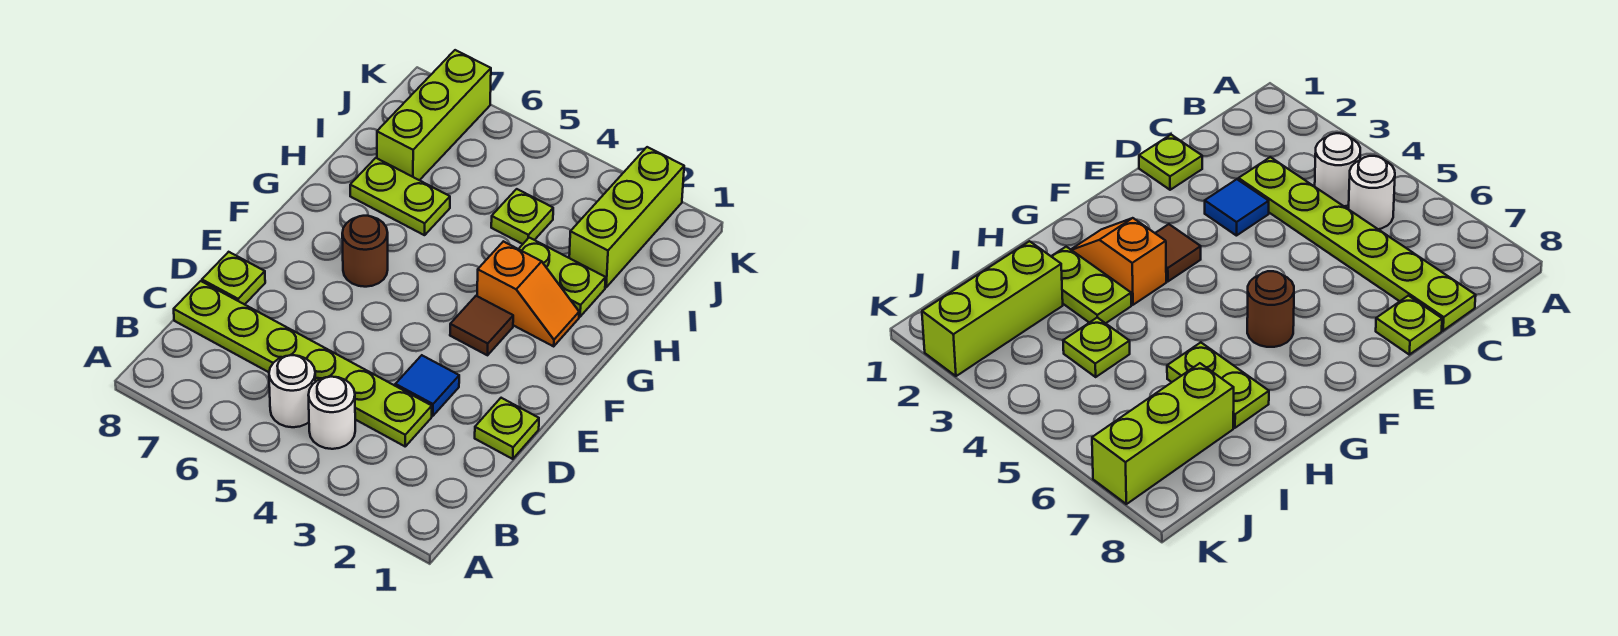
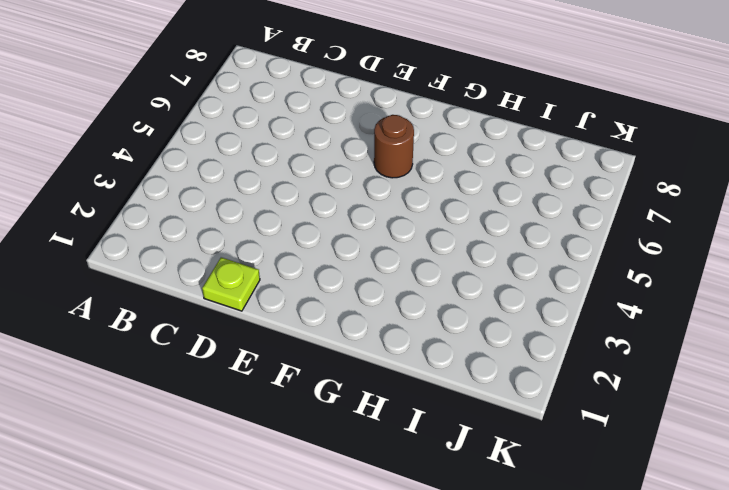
none -> white 1x1 round brick [308,377,355,449]
none -> white 1x1 round brick [269,355,316,427]
none -> lime 1x6 plate [174,281,432,446]

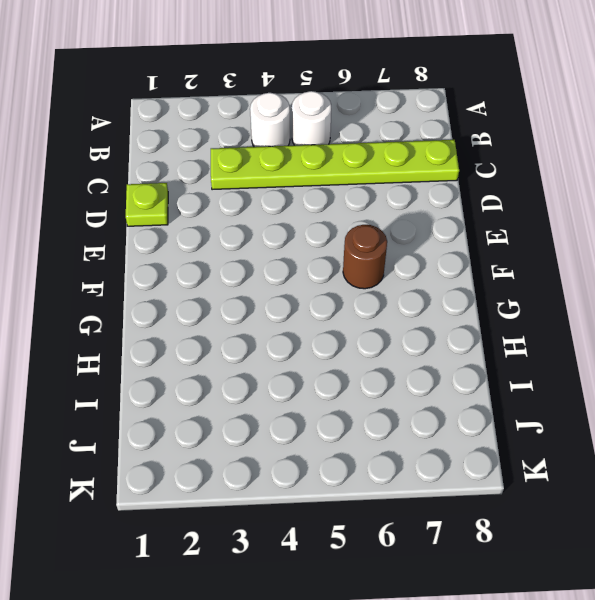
none -> blue 1x1 tile [395,355,459,416]
none -> lime 1x1 plate [202,252,265,305]
none -> brown 1x1 tile [450,296,513,355]

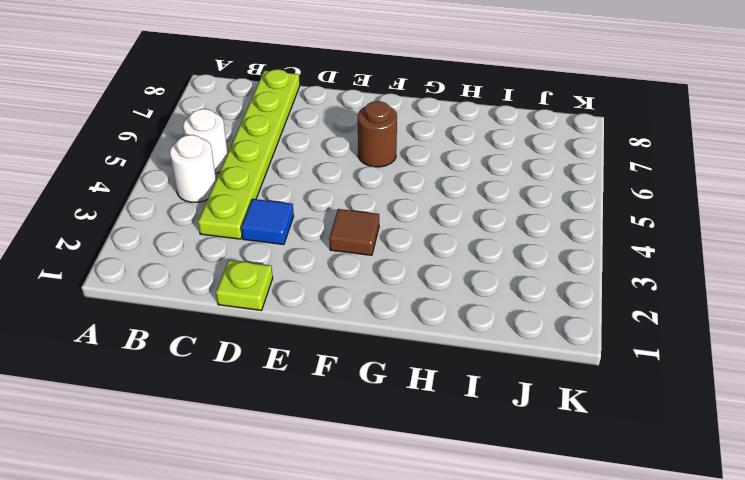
none -> lime 1x1 plate [202,252,265,305]
none -> orange 1x2 slope [477,241,579,346]
none -> lime 1x2 plate [519,238,606,317]

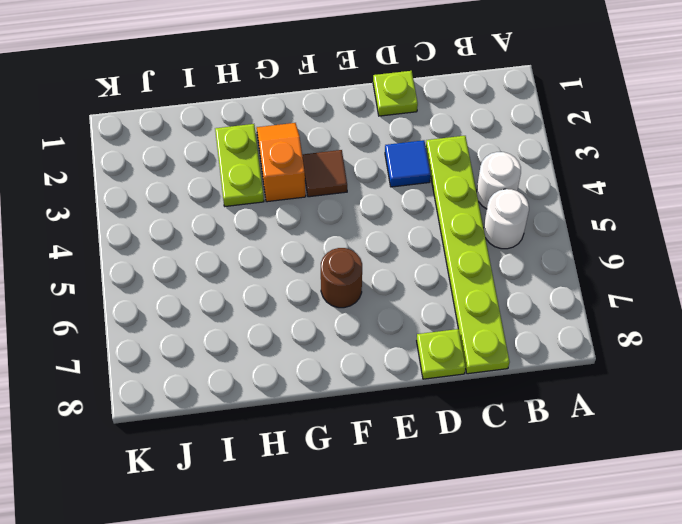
none -> lime 1x2 plate [350,158,450,235]
none -> lime 1x3 brick [569,147,684,287]
none -> lime 1x1 plate [491,189,553,244]

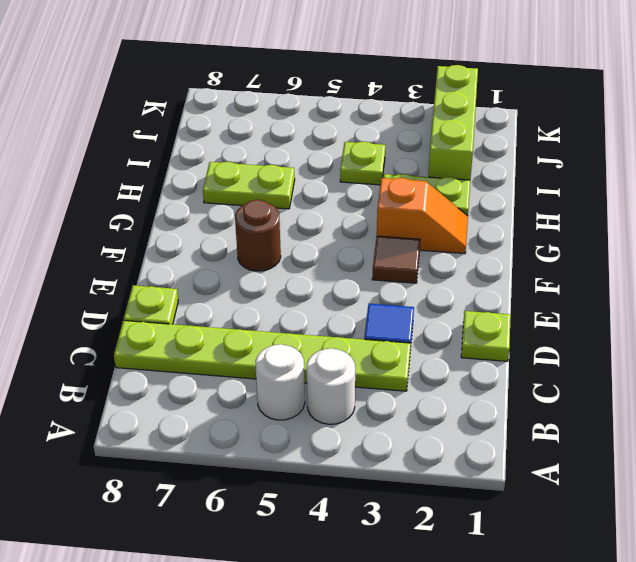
none -> lime 1x3 brick [377,50,491,180]

